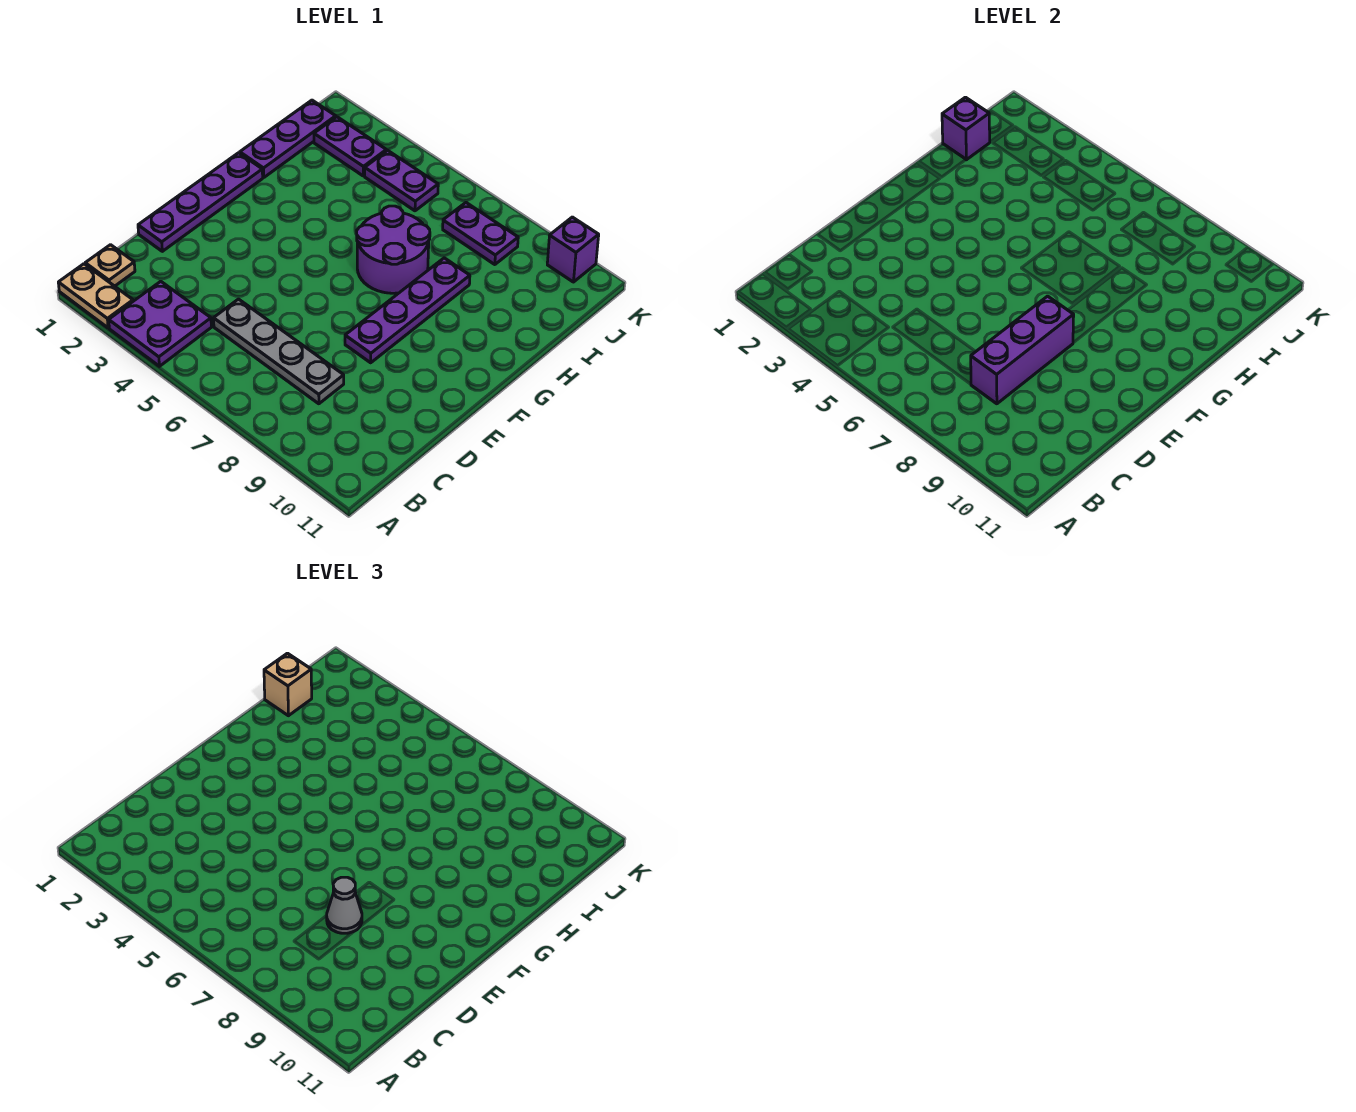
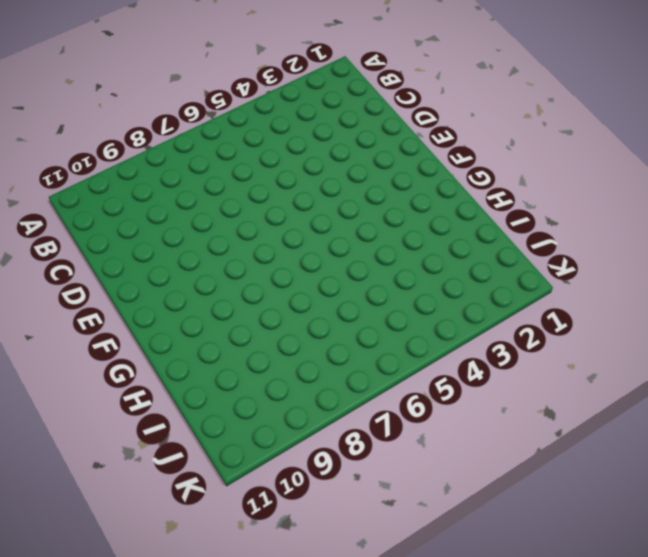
none -> tan 1x2 plate [58,264,133,328]
none -> purple 2x2 plate [109,281,211,366]
none -> tan 1x1 plate [85,245,135,286]

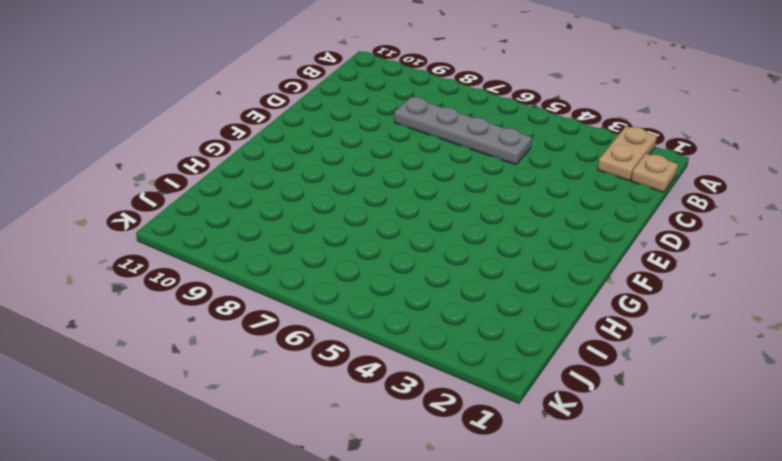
tan 1x2 plate [598,126,657,181] -> tan 1x2 plate turned to [58,264,133,328]
none -> purple 2x2 plate [109,281,211,366]
none -> purple 1x4 plate [138,153,263,251]
none -> purple 1x4 plate [345,258,470,363]

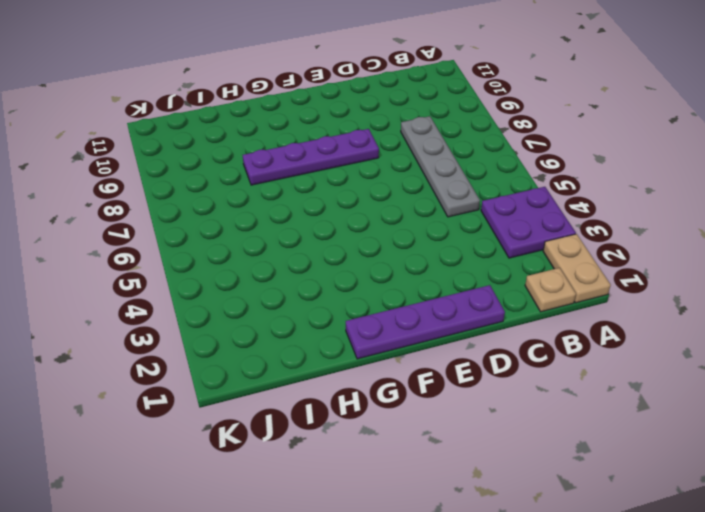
none -> purple 2x2 round brick [357,206,430,293]
none -> purple 1x3 plate [240,100,336,177]
none -> purple 1x2 plate [314,117,386,176]

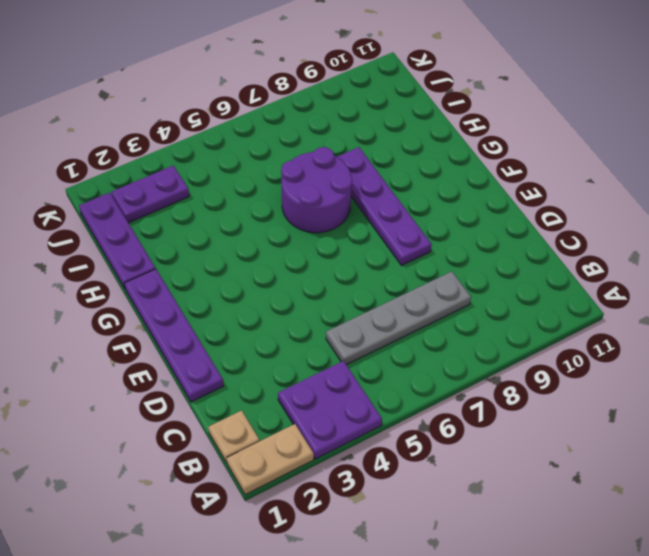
none -> purple 1x2 plate [365,150,438,211]
none -> purple 1x2 plate [443,203,518,265]
none -> purple 1x1 brick [547,217,599,282]

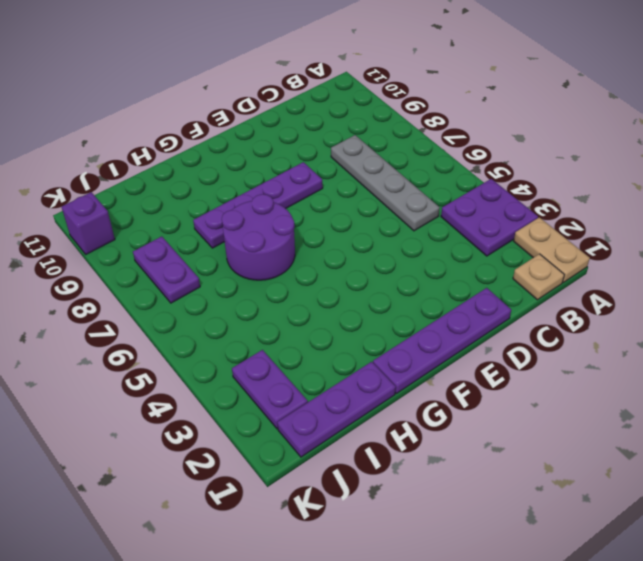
none -> purple 1x2 plate [365,150,438,211]
none -> purple 1x3 brick [971,296,1074,404]
none -> purple 1x1 brick [942,97,990,160]

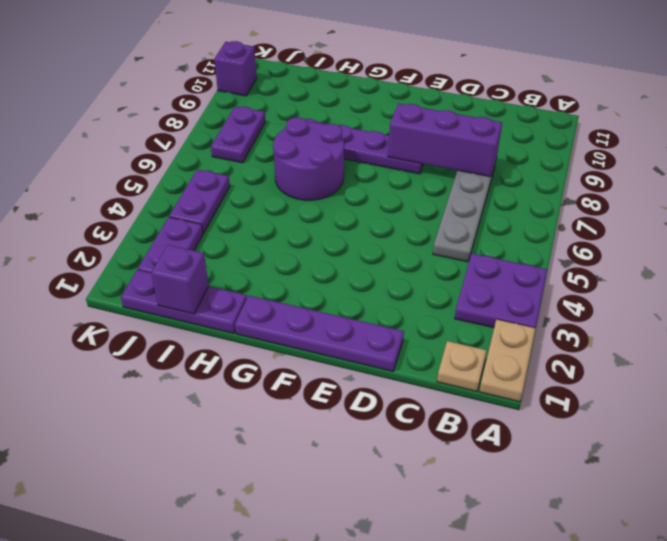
none -> grey 1x1 cone [327,877,362,933]
none -> tan 1x1 brick [264,653,312,716]

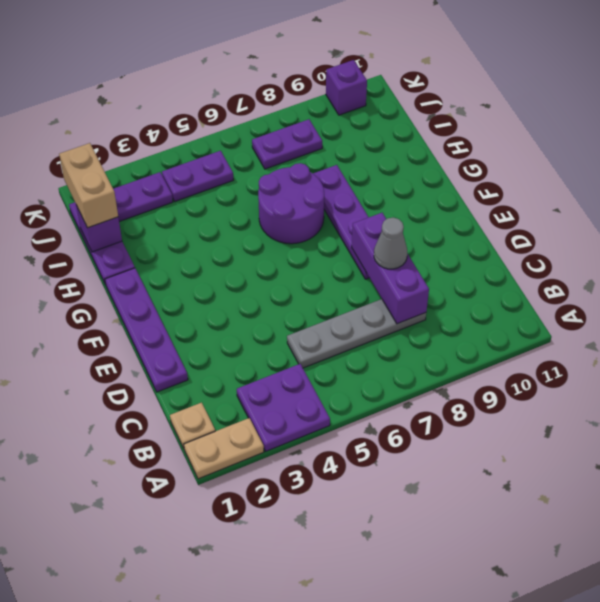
tan 1x2 brick [59,143,118,228] -> tan 1x1 brick [264,653,312,716]

